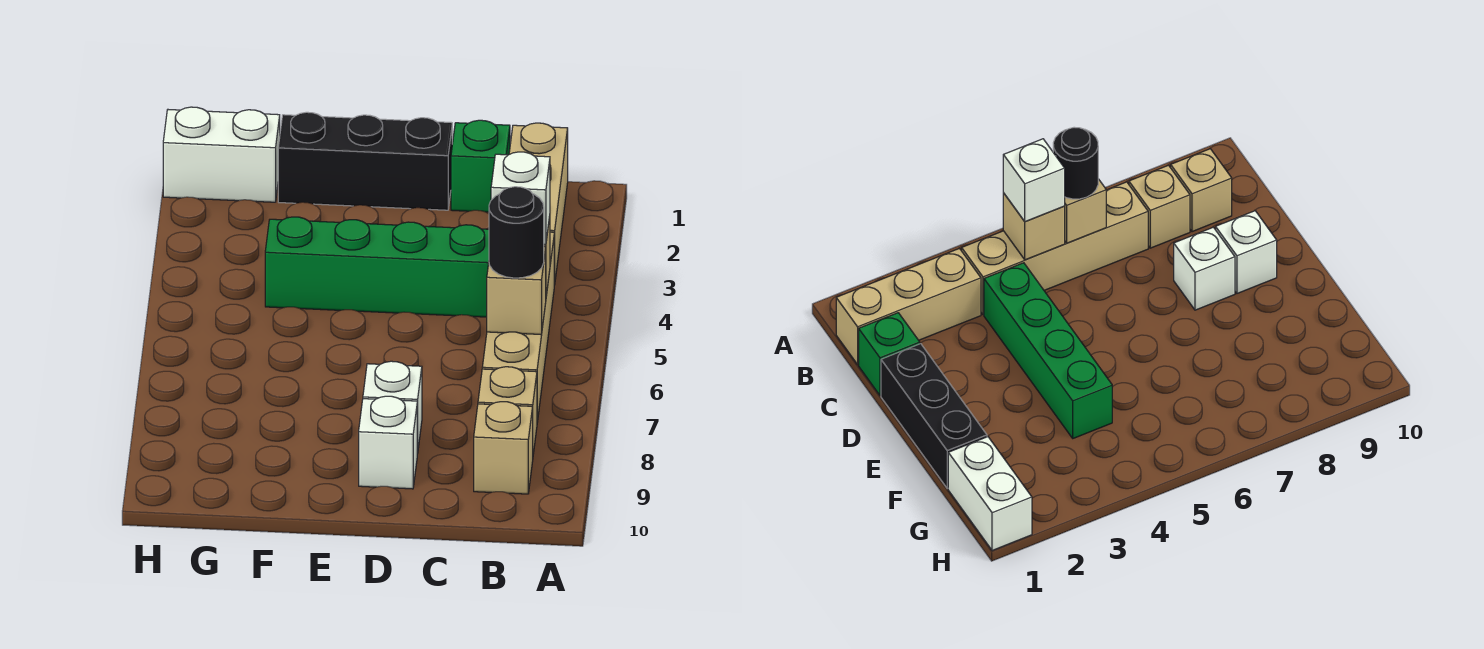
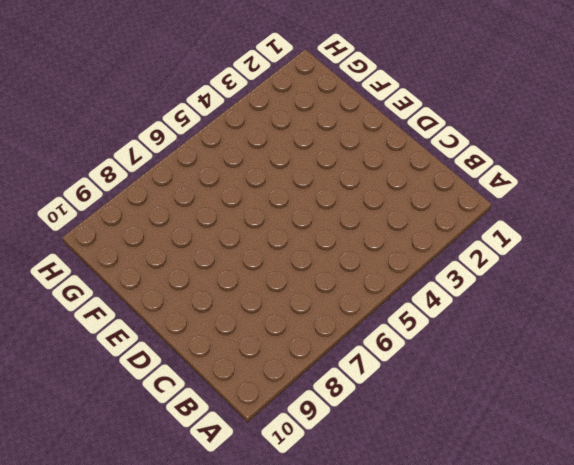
none -> tan 1x3 brick [509,123,568,285]
none -> tan 1x4 brick [482,232,554,422]
none -> tan 1x1 brick [478,367,537,454]

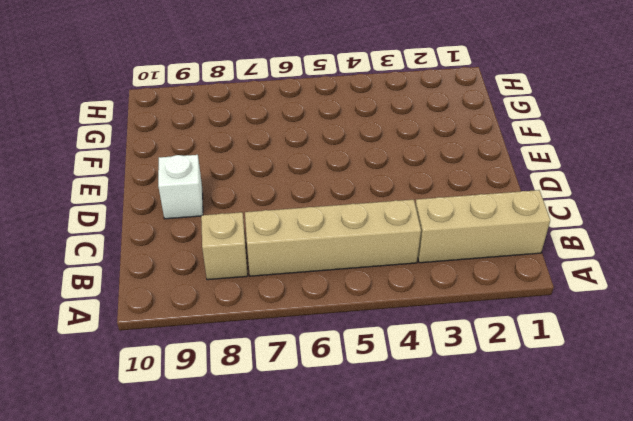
none -> tan 1x1 brick [474,402,533,494]
none -> green 1x1 brick [451,120,510,212]
none -> green 1x4 brick [265,217,489,317]

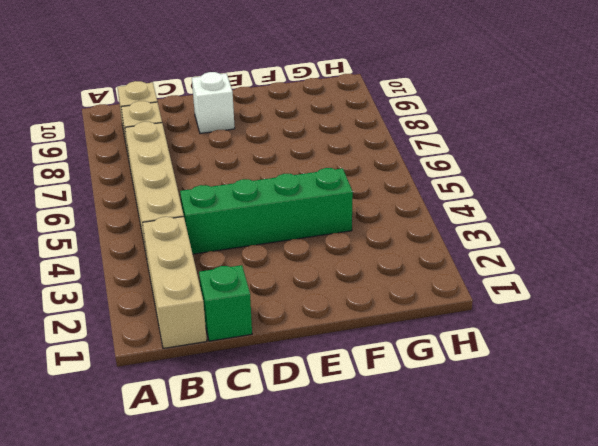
none -> black 1x3 brick [278,112,452,210]
none -> white 1x1 brick [363,361,422,454]
none -> white 1x2 brick [163,107,280,202]

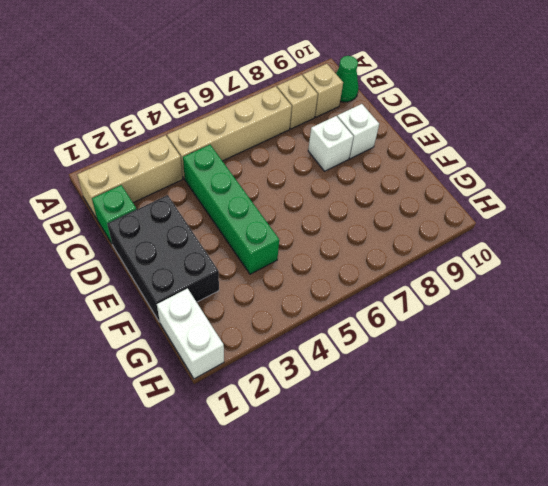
green 1x1 cone [336,56,358,102] -> none
black 2x3 brick [107,195,219,322] -> black 1x3 brick [278,112,452,210]
none -> tan 1x1 brick [1003,193,1065,260]
none -> tan 1x1 brick [487,247,546,335]
none -> white 1x1 brick [491,152,550,245]

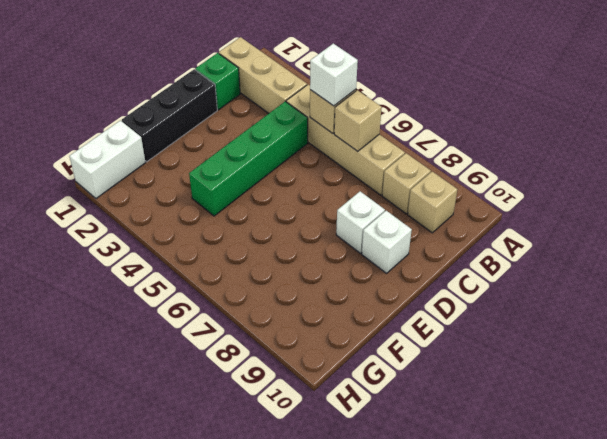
none -> black 1x1 round brick [489,187,544,278]

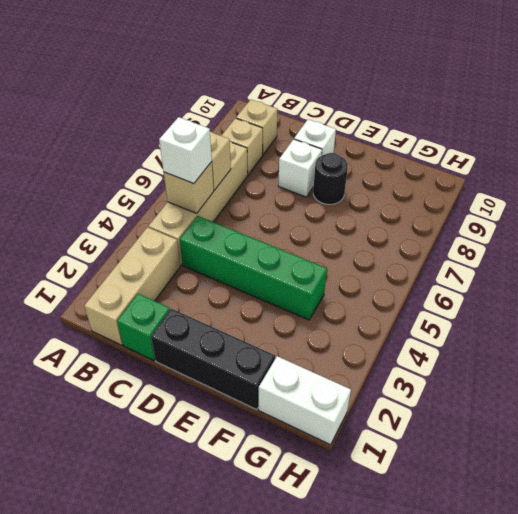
black 1x1 round brick [313,153,348,204] -> black 1x1 round brick moved to [489,187,544,278]

